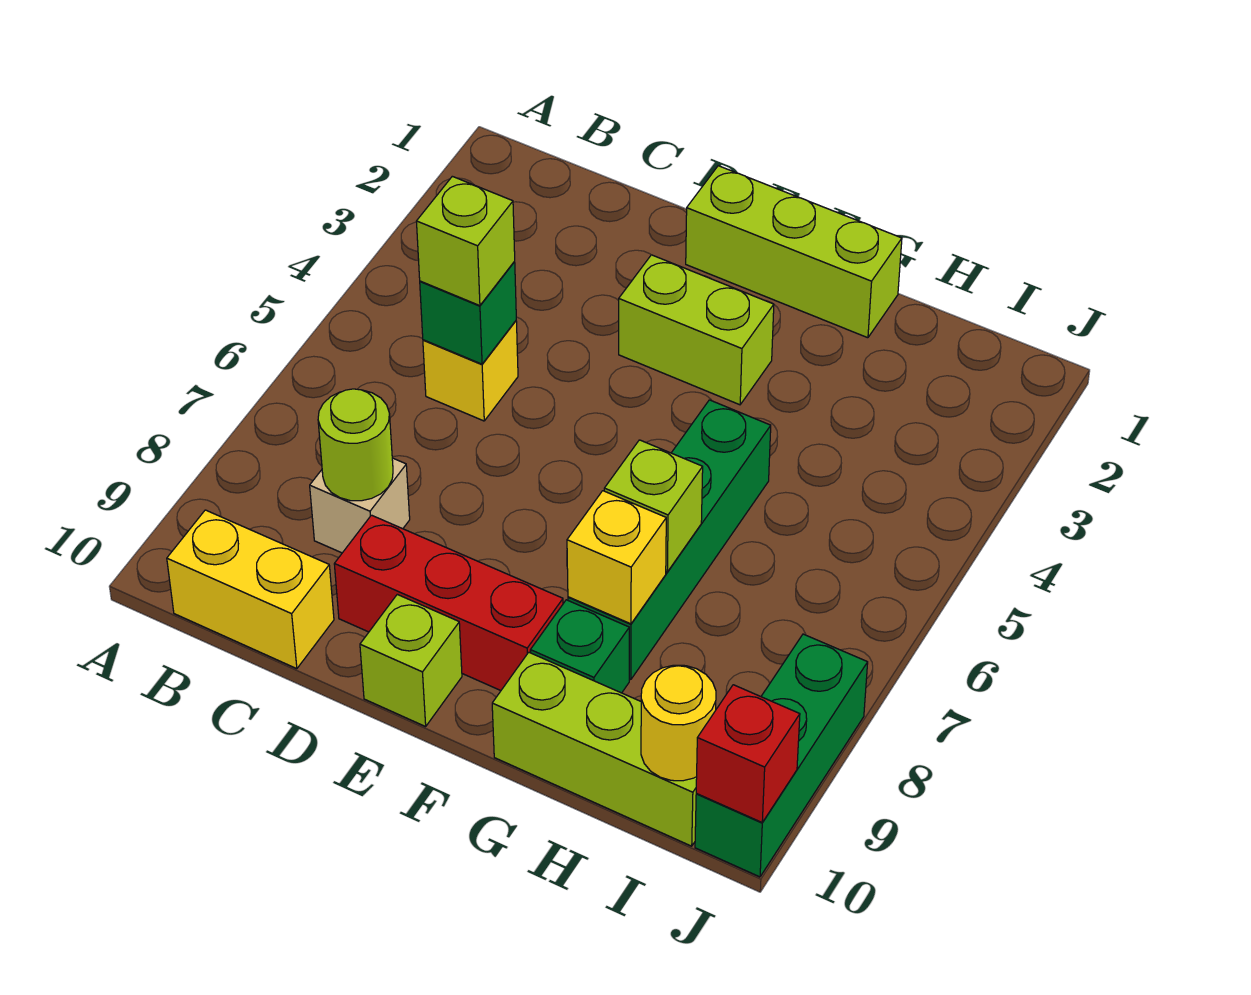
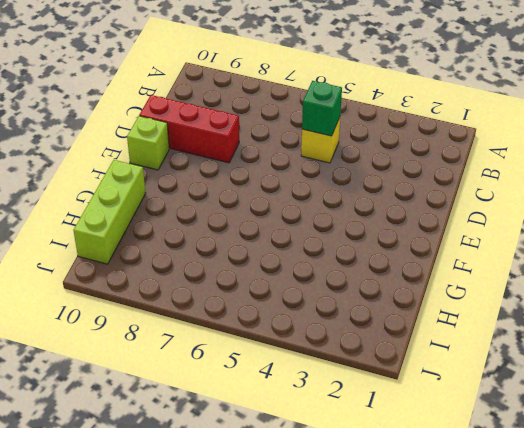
red 1x3 brick [139,95,239,163] -> red 1x3 brick turned to [334,515,563,691]
none -> yellow 1x2 brick [167,510,334,669]
none -> tan 1x1 brick [310,458,410,553]
none -> lime 1x3 brick [686,166,902,338]

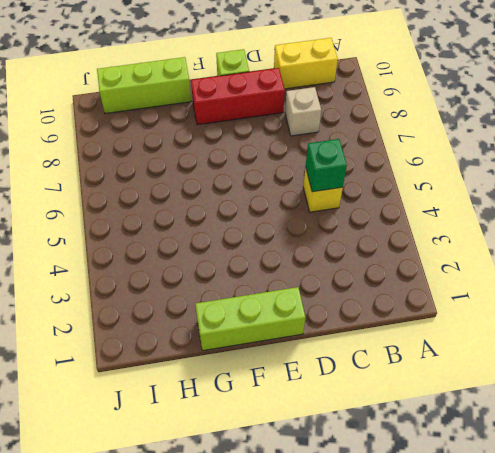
none -> lime 1x2 brick [619,255,774,405]
none -> green 1x4 brick [568,400,771,679]
none -> green 1x1 brick [530,600,629,693]

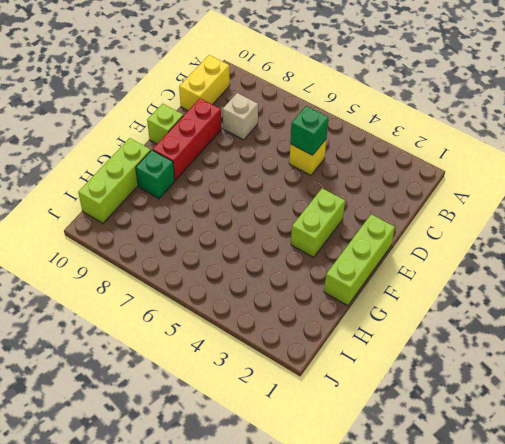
none -> green 1x4 brick [568,400,771,679]
none -> green 1x3 brick [695,634,868,877]
none -> lime 1x1 round brick [318,389,393,501]

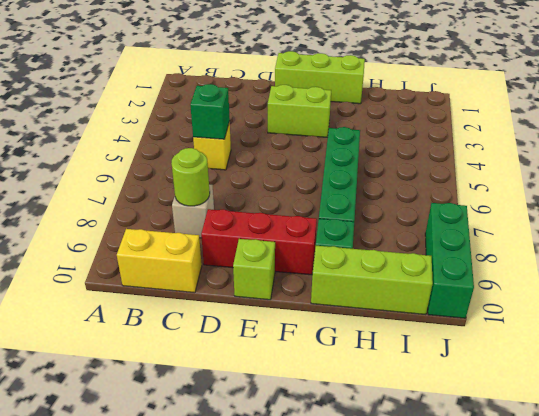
none -> lime 1x1 brick [604,440,703,572]
none -> yellow 1x1 brick [567,491,666,624]
none -> yellow 1x1 round brick [641,665,716,781]

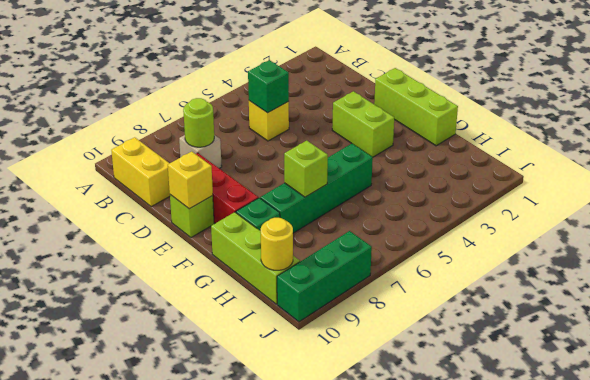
yellow 1x1 brick [168,151,213,209] -> yellow 1x1 brick moved to [567,491,666,624]
none -> red 1x1 brick [696,685,800,822]
none -> lime 1x1 brick [416,176,515,306]

